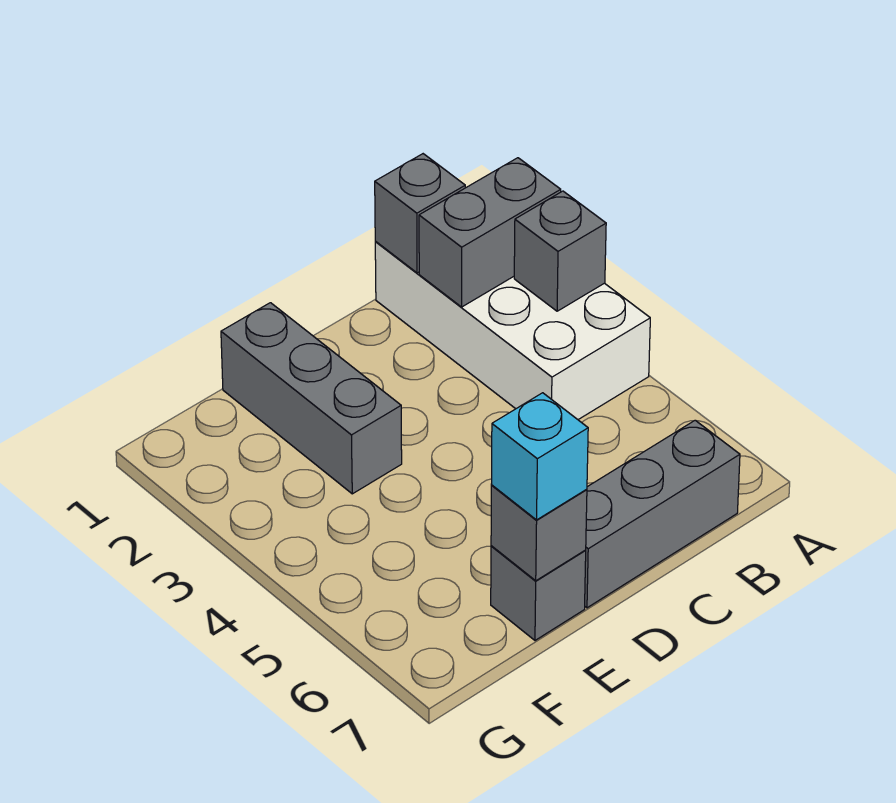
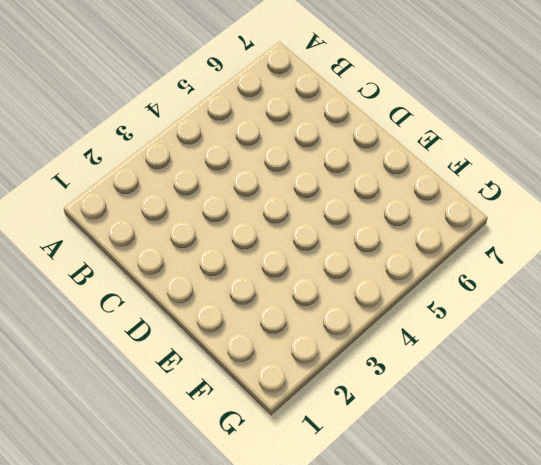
none -> white 2x4 brick [375,242,650,420]
none -> grey 1x3 brick [585,420,740,608]

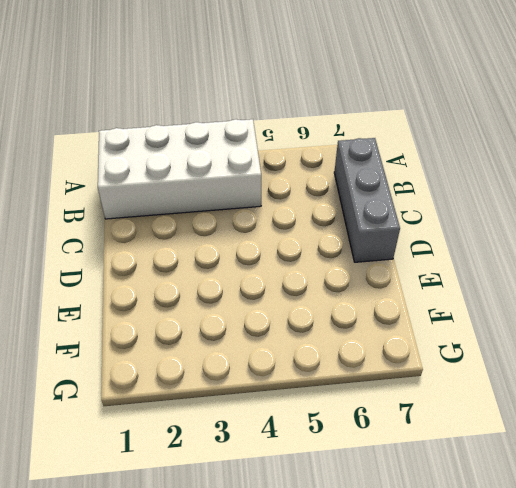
none -> grey 1x3 brick [221,303,402,494]
none -> grey 1x1 brick [491,546,586,640]

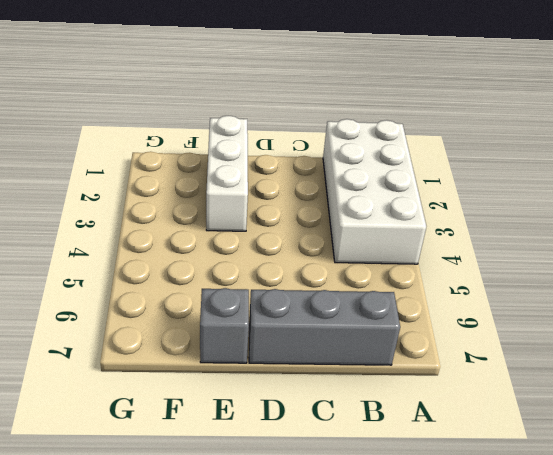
white 1x3 brick [206,116,248,231] -> grey 1x3 brick [221,303,402,494]
none -> grey 1x2 brick [419,158,561,307]
none -> grey 1x1 brick [514,191,606,311]

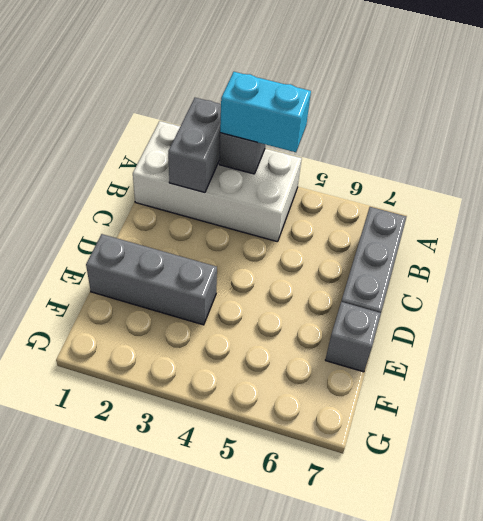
cyan 1x2 brick [220,72,311,152] -> none
none -> grey 1x1 brick [375,154,465,273]
none -> grey 1x1 brick [491,485,587,581]

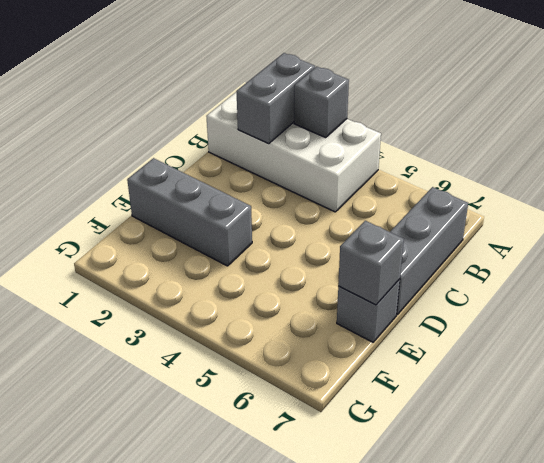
none -> grey 1x1 brick [375,154,465,273]
none -> cyan 1x1 brick [491,393,588,520]

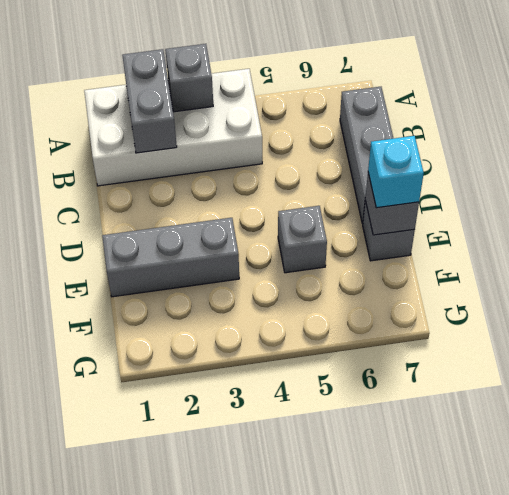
grey 1x1 brick [278,206,327,273] -> grey 1x1 brick moved to [375,154,465,273]

